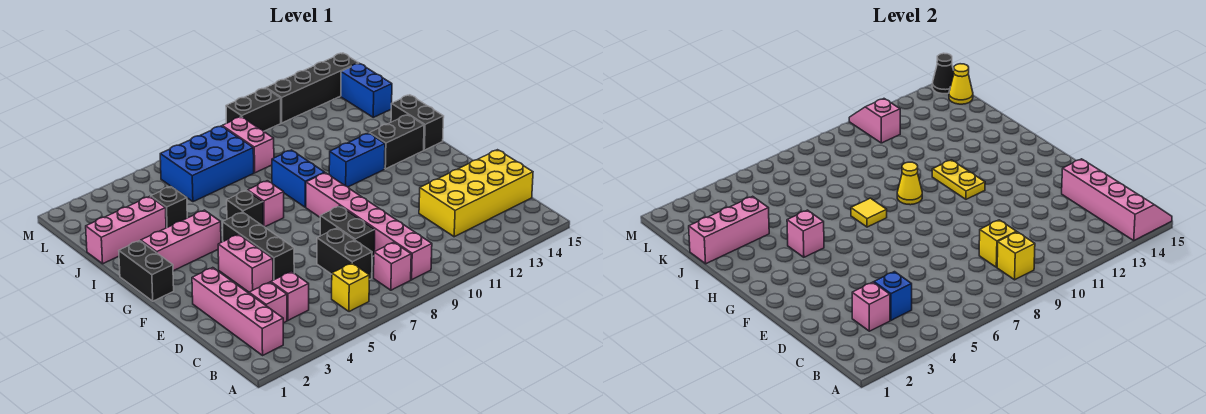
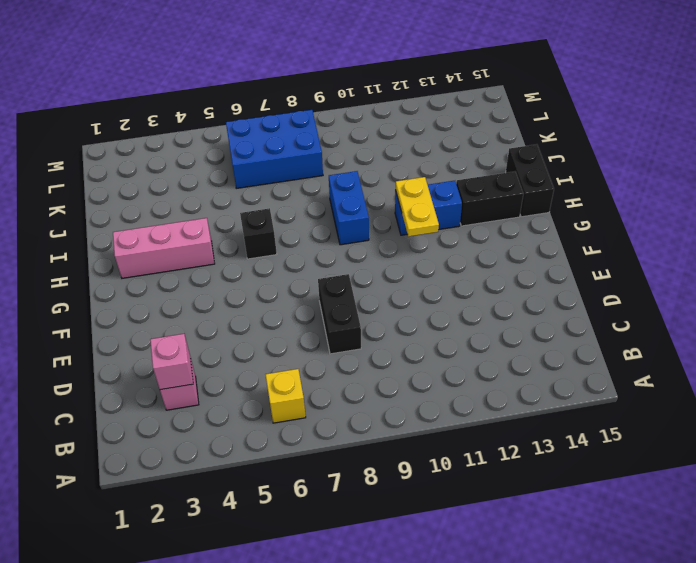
none -> pink 1x4 brick [192,268,283,355]
none -> pink 1x1 brick [374,242,411,290]
none -> pink 1x6 brick [306,173,432,280]
none -> pink 1x1 brick [271,272,309,320]

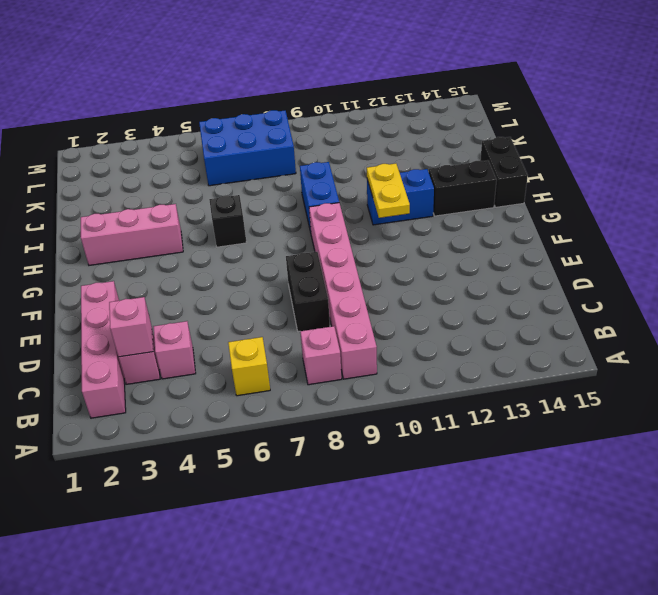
none -> black 1x2 brick [317,228,372,280]
none -> yellow 2x4 brick [419,150,533,237]
none -> pink 1x2 brick [218,234,273,292]
none -> black 1x3 brick [223,212,294,280]

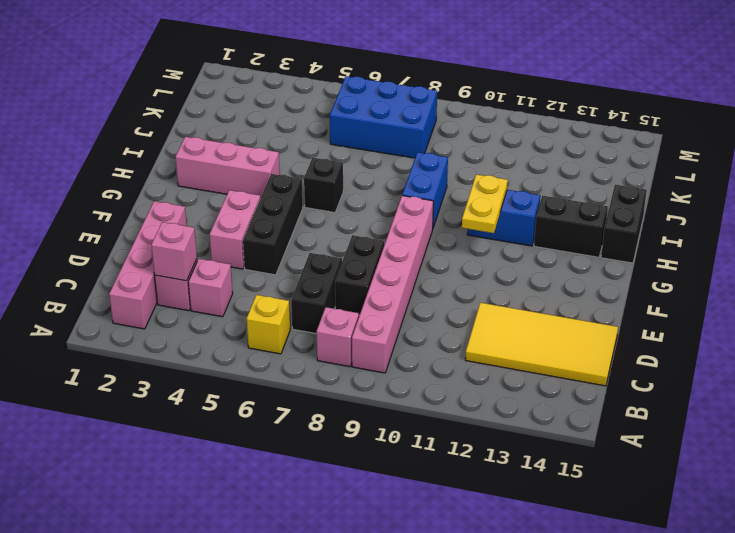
yellow 2x4 tile [465,303,618,386] -> yellow 2x4 brick [419,150,533,237]
none -> black 1x2 brick [119,241,174,301]
none -> pink 1x1 brick [248,181,284,227]
none -> pink 1x3 brick [86,196,166,264]
none -> black 1x1 brick [151,187,187,228]

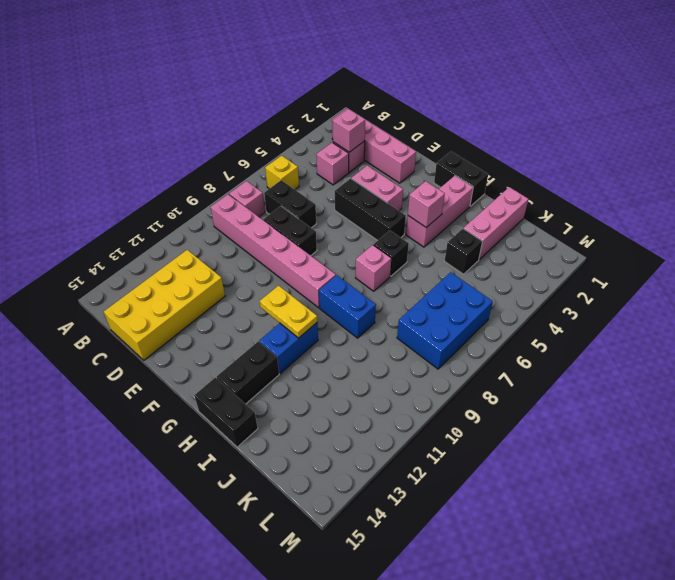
none -> pink 1x2 brick [222,117,274,173]
none -> blue 1x2 brick [341,63,392,117]
none -> black 1x2 brick [226,88,281,131]
none -> black 1x4 brick [266,53,359,123]

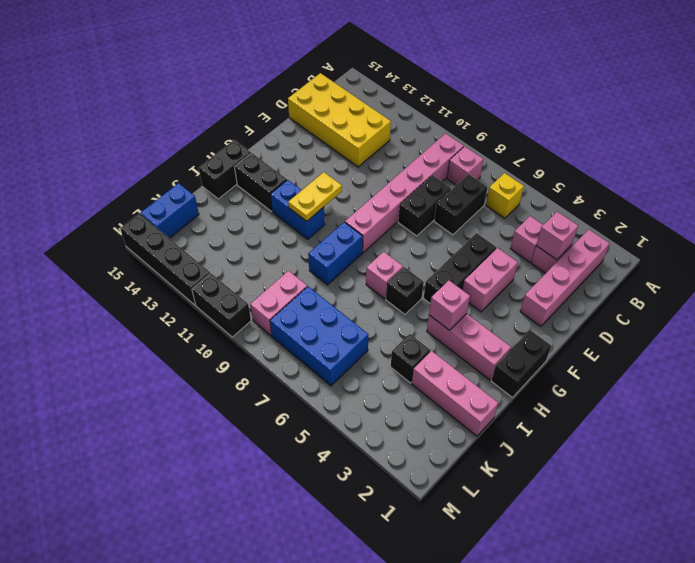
none -> pink 2x4 slope [1062,159,1172,240]
none -> yellow 1x1 brick [997,232,1035,280]
none -> blue 1x1 brick [874,272,912,320]
none -> yellow 1x1 brick [979,220,1016,267]

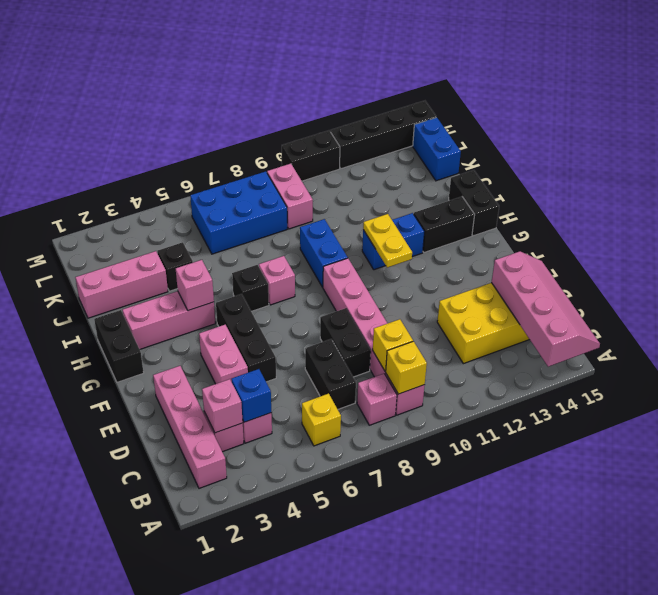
none -> yellow 1x1 tile [851,198,887,227]
none -> yellow 1x1 cone [897,162,922,205]
none -> pink 1x3 brick [689,196,769,264]
none -> pink 1x2 slope [849,99,900,143]

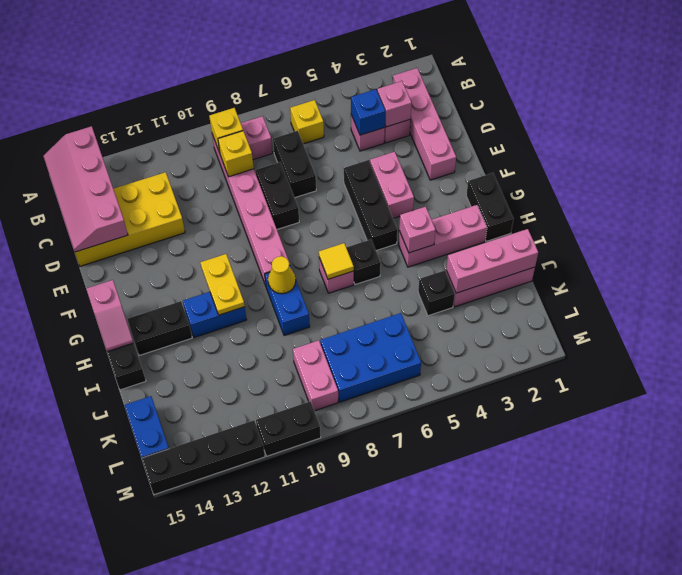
pink 1x2 slope [86,280,134,352] -> pink 1x2 slope moved to [849,99,900,143]
none -> yellow 1x1 cone [949,64,973,104]
none -> black 1x1 cone [932,53,954,94]

